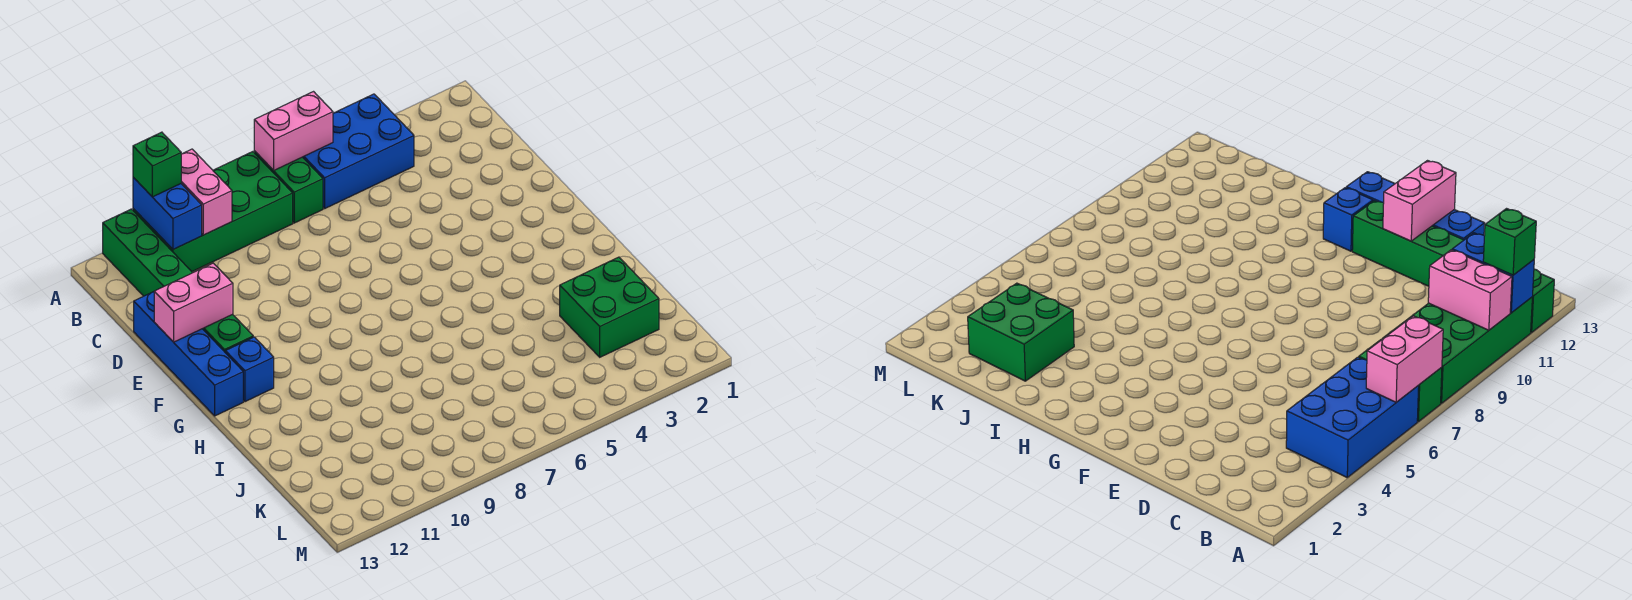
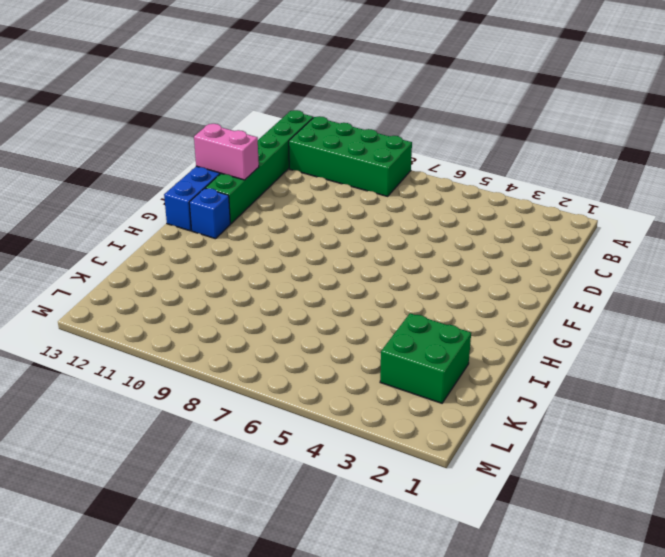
none -> blue 2x3 brick [303,94,414,208]
none -> green 1x2 brick [254,151,323,223]
none -> pink 1x2 brick [254,92,333,170]

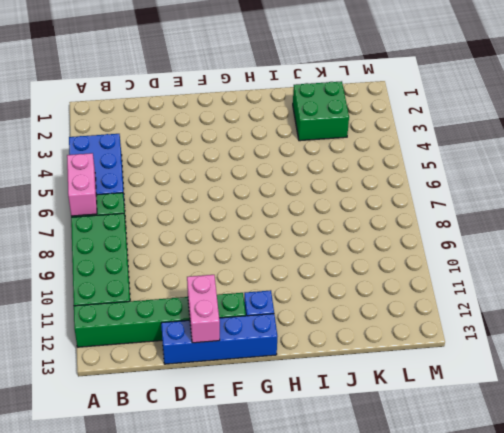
none -> pink 1x2 brick [181,149,232,235]
none -> blue 1x2 brick [133,177,202,249]
none -> green 1x1 brick [133,132,181,197]

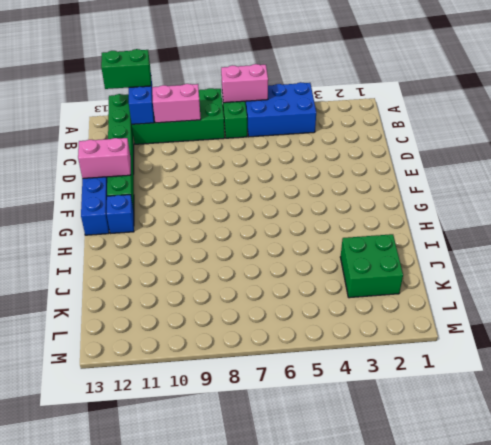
green 1x2 brick [101,49,151,89] -> green 1x1 brick [133,132,181,197]
pink 1x2 brick [152,84,201,123] -> pink 1x2 brick turned to [181,149,232,235]

